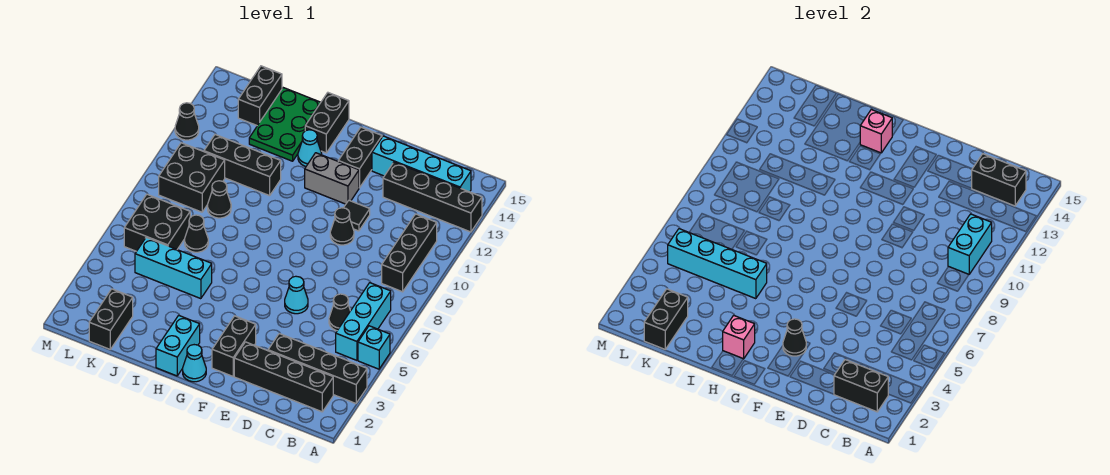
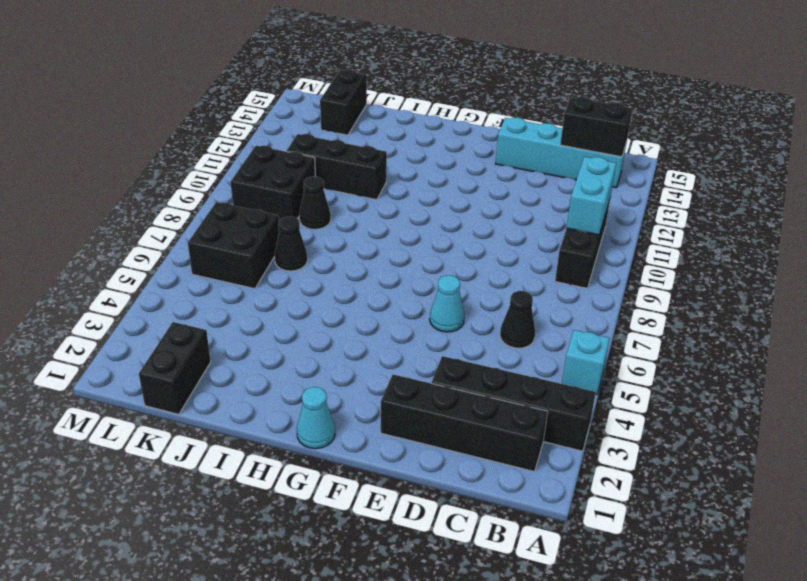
none -> black 1x4 brick [383,162,482,232]
none -> cyan 1x3 brick [336,283,391,360]
none -> black 1x1 cone [330,208,354,245]
none -> black 1x1 tile [344,201,370,231]

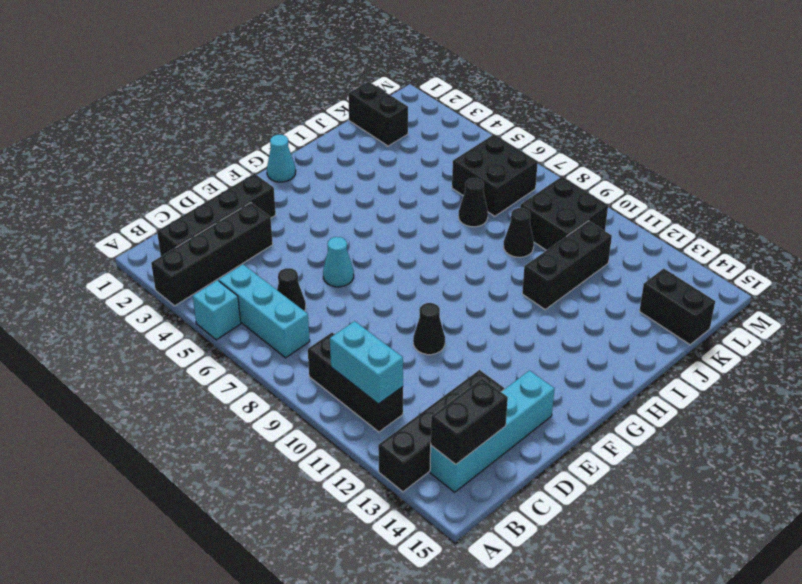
none -> black 1x1 tile [344,201,370,231]
none -> black 1x2 brick [212,316,256,376]
none -> grey 1x2 brick [305,153,359,204]
none -> black 1x2 brick [338,127,382,188]

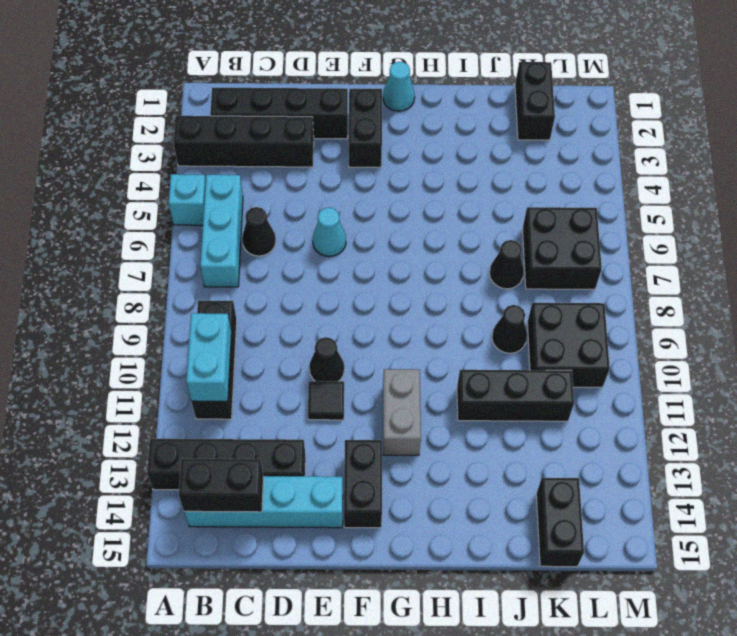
grey 1x2 brick [383,369,421,455] -> grey 1x2 brick turned to [305,153,359,204]
none -> cyan 1x2 brick [156,315,200,376]
none -> cyan 1x1 cone [298,130,322,166]
none -> black 1x2 brick [305,93,349,153]
none -> cyan 1x3 brick [135,237,212,299]

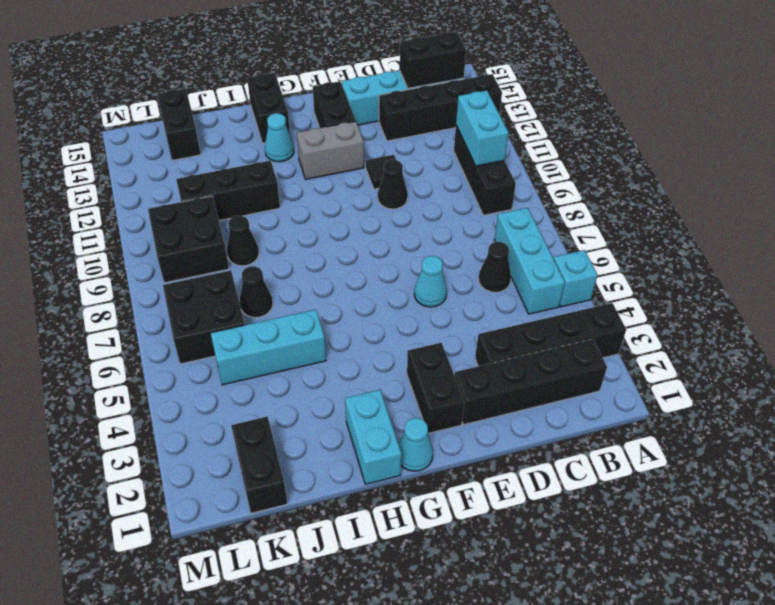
none -> green 2x3 plate [249,88,321,161]
none -> black 1x1 cone [175,103,199,140]
none -> black 1x2 brick [834,360,888,412]
none -> black 1x1 cone [783,319,806,356]

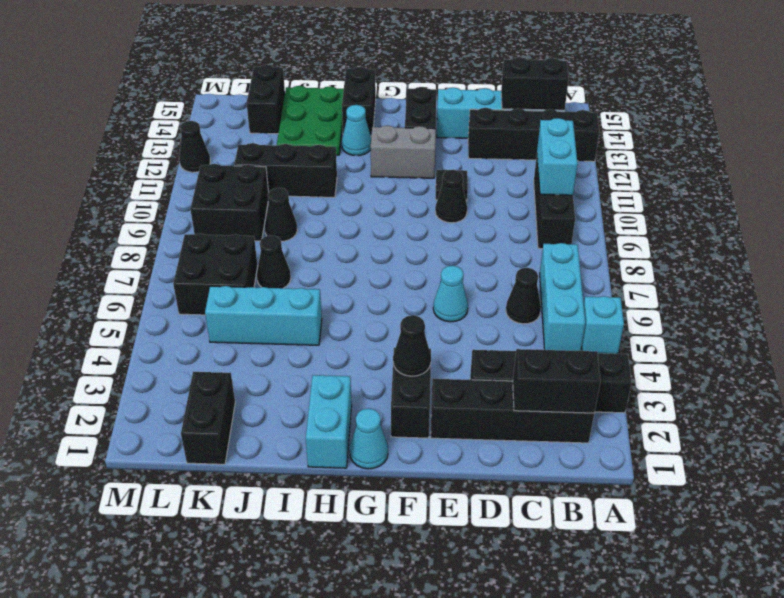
none -> pink 1x1 brick [723,315,755,359]
none -> pink 1x1 brick [860,110,892,153]
none -> cyan 1x4 brick [668,229,767,299]
none -> black 1x2 brick [644,289,688,349]

